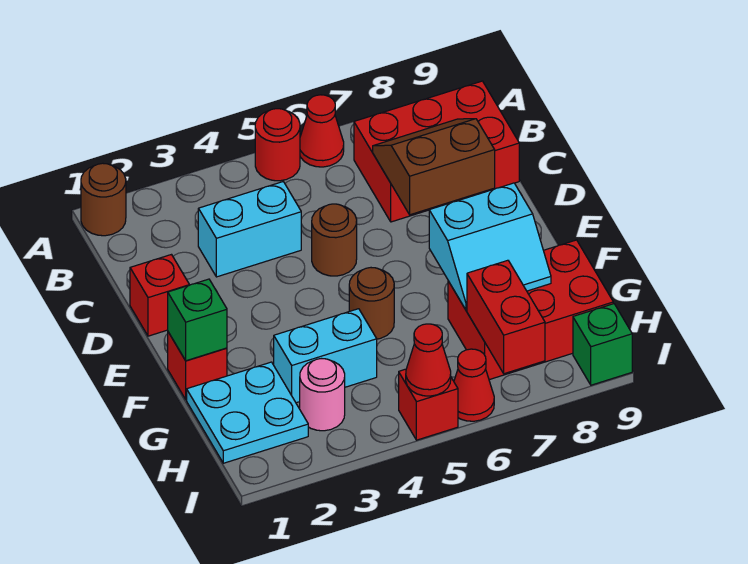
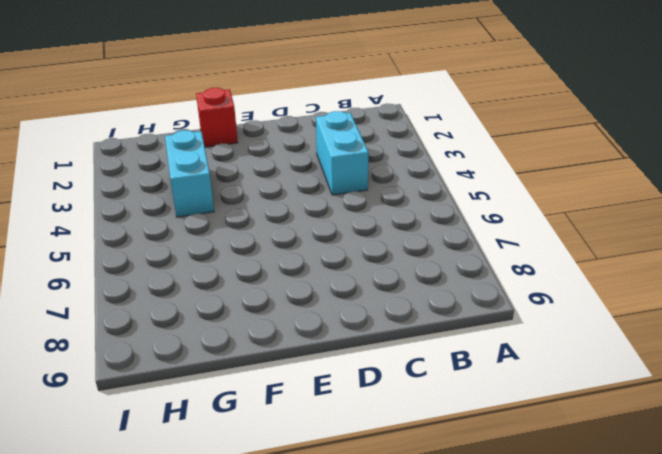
none -> brown 1x1 round brick [81,163,126,236]
none -> red 1x1 round brick [255,109,300,181]
none -> red 1x1 cone [300,95,344,167]

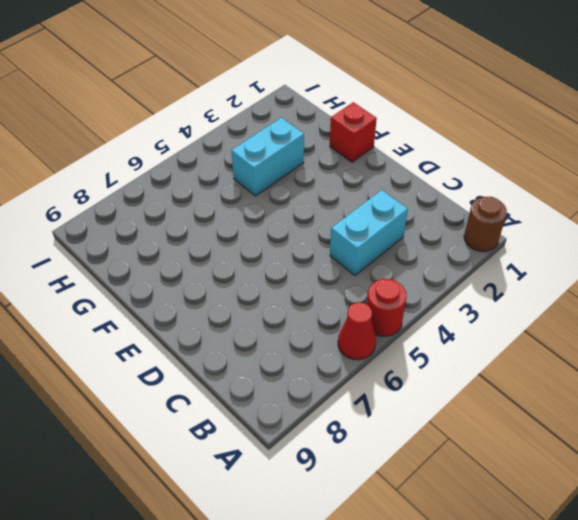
none -> red 2x3 brick [354,81,519,222]
none -> red 1x1 brick [130,255,189,336]
none -> brown 1x1 round brick [312,204,357,276]

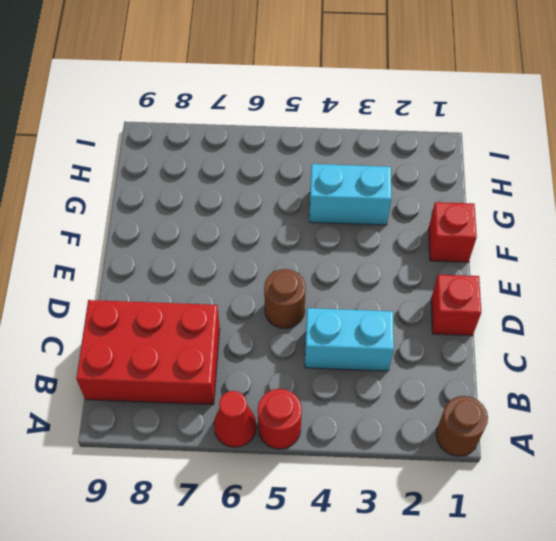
none -> brown 1x1 round brick [349,268,394,339]
none -> cyan 2x2 plate [187,362,308,463]
none -> red 2x3 brick [448,240,613,380]

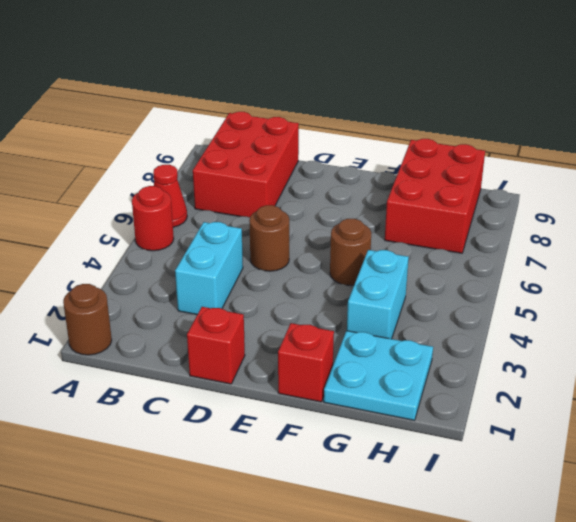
none -> pink 1x1 round brick [300,359,345,431]
none -> red 1x1 brick [399,369,458,440]
none -> red 1x1 cone [454,349,494,421]

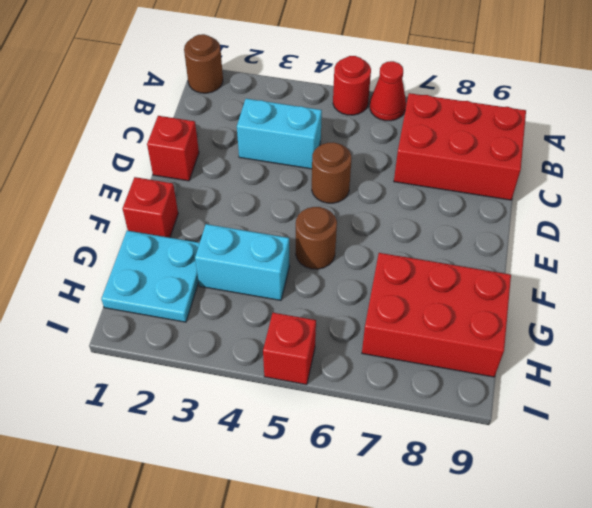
none -> pink 1x1 round brick [300,359,345,431]
none -> red 1x1 cone [454,349,494,421]
none -> green 1x1 brick [573,304,632,385]

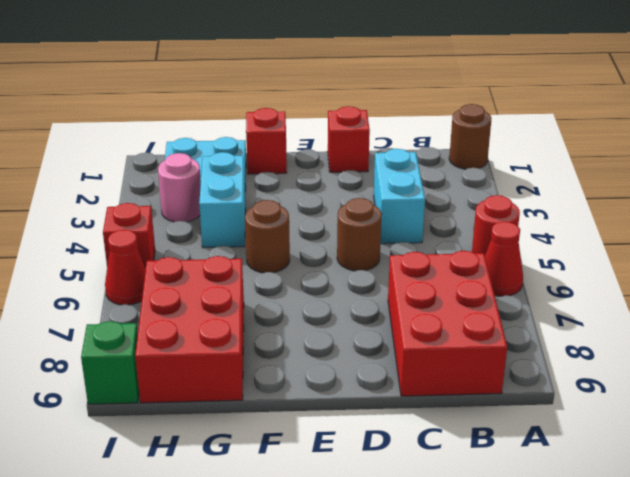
none -> brown 2x2 slope [373,119,495,215]
none -> green 1x1 brick [168,279,227,361]
none -> cyan 2x2 slope [429,183,551,310]

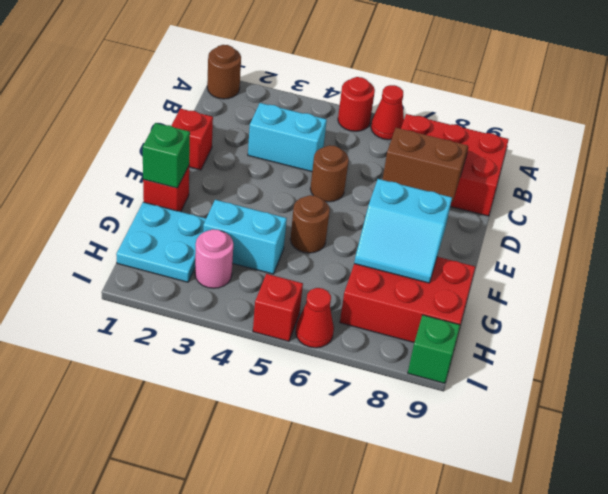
none -> red 1x2 brick [467,260,545,374]
none -> red 1x1 cone [406,324,451,396]

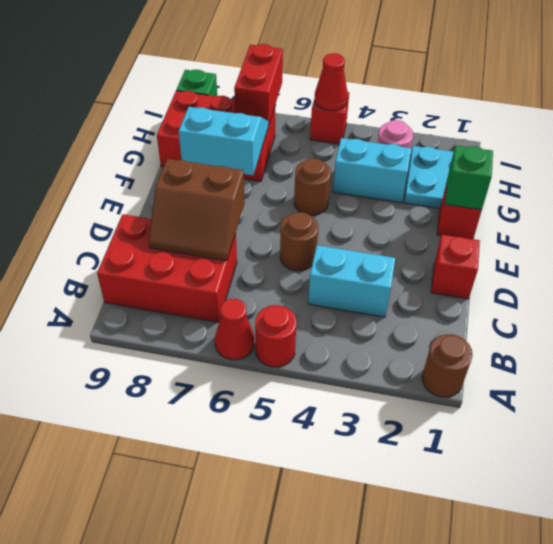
none -> red 1x1 cone [454,349,494,421]

